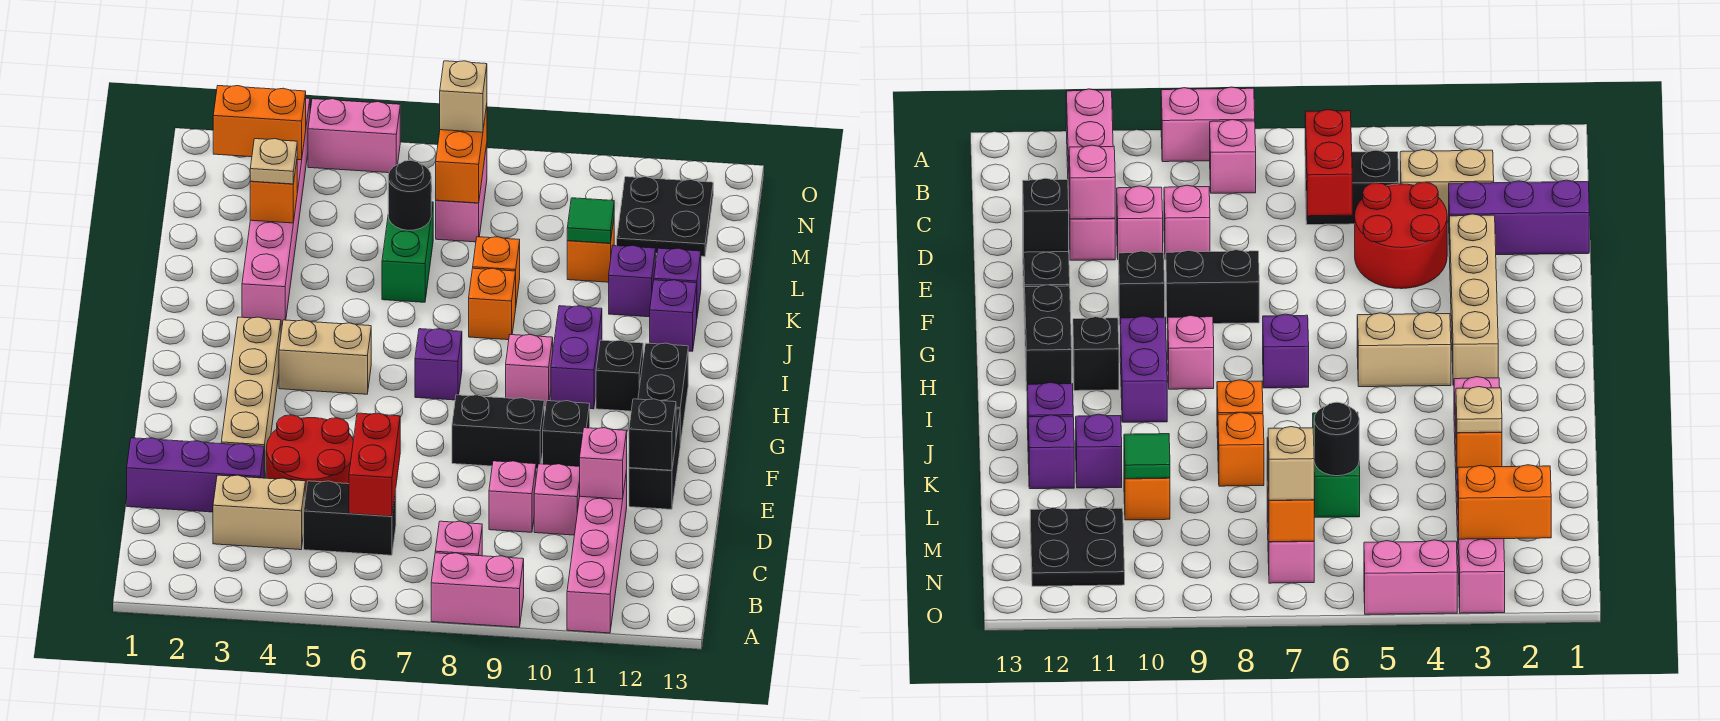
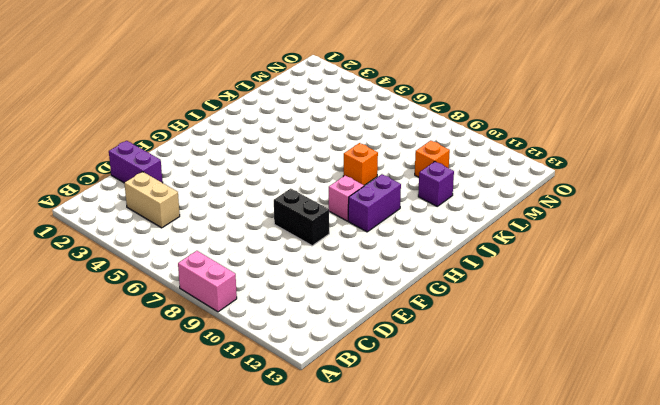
purple 1x2 brick [109,141,163,183] -> purple 1x3 brick [127,438,264,512]
none -> pink 1x4 brick [567,471,627,633]
none -> pink 1x1 brick [435,521,482,556]
none -> black 1x2 brick [304,481,396,555]
none -> red 2x2 round brick [266,415,353,497]

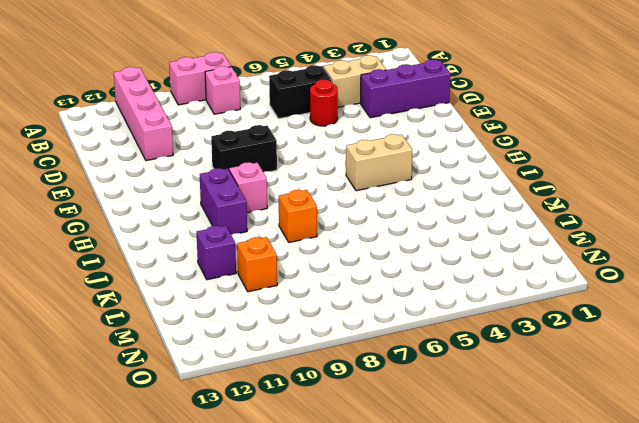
red 1x1 round brick [310,79,338,126] -> red 2x2 round brick [266,415,353,497]
none -> pink 1x1 brick [489,461,536,532]
none -> pink 1x1 brick [534,464,580,535]
none -> tan 1x4 brick [221,317,281,478]
none -> black 1x2 brick [629,409,680,509]

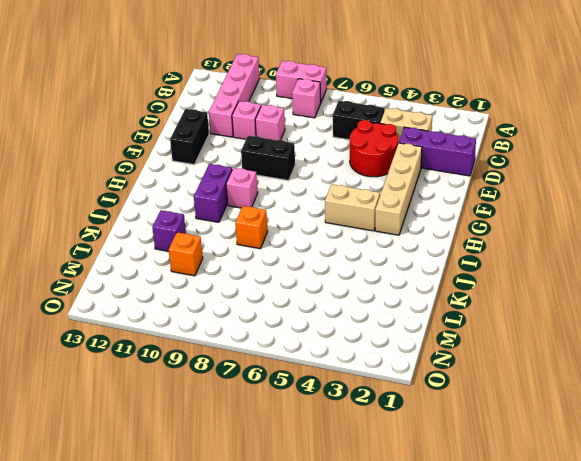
none -> black 1x1 brick [543,401,590,466]
none -> black 1x2 brick [638,343,688,445]
none -> purple 1x1 brick [415,329,462,400]
none -> black 1x1 brick [596,340,643,411]

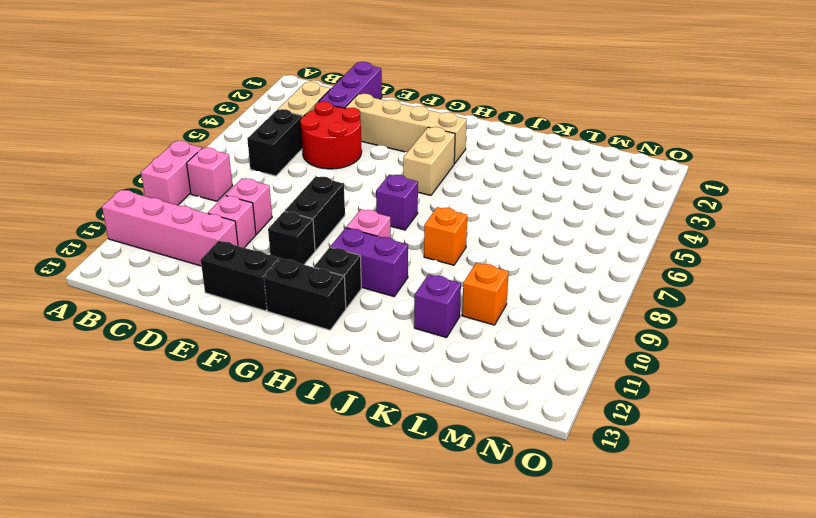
none -> pink 1x6 brick [242,98,310,325]
none -> purple 1x1 brick [650,280,697,351]
none -> green 1x2 brick [382,202,433,302]
none -> orange 1x1 brick [473,237,520,303]

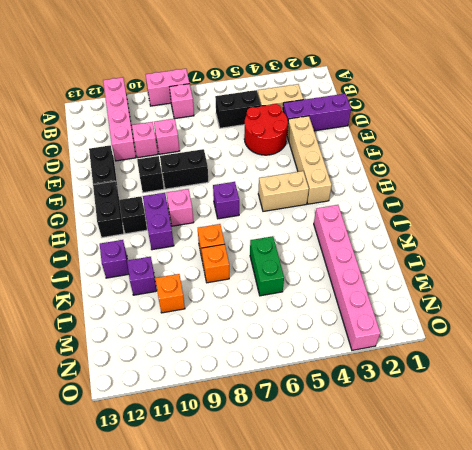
none -> purple 1x1 brick [654,248,701,316]
none -> pink 1x2 brick [436,144,487,242]
none -> black 2x2 plate [617,177,713,257]
none -> pink 1x2 brick [308,99,400,173]

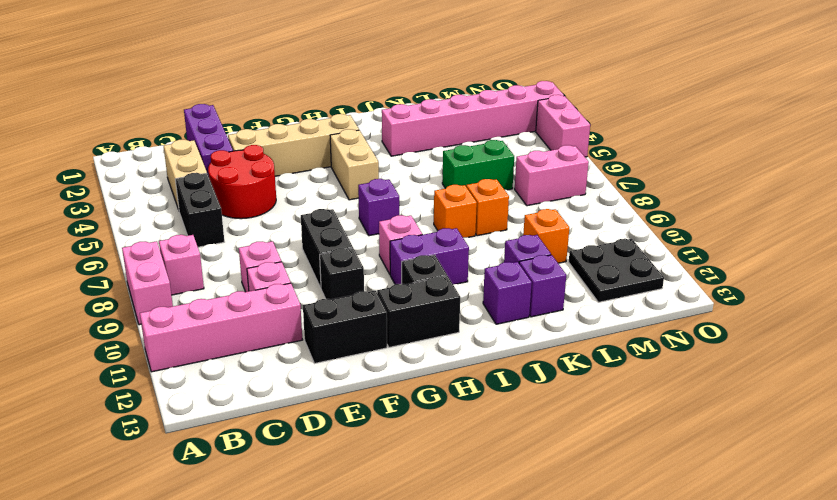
none -> red 1x2 brick [349,413,400,516]
none -> pink 1x1 brick [580,428,627,499]
none -> black 1x1 brick [629,399,676,470]
none -> orange 1x1 brick [250,161,297,223]

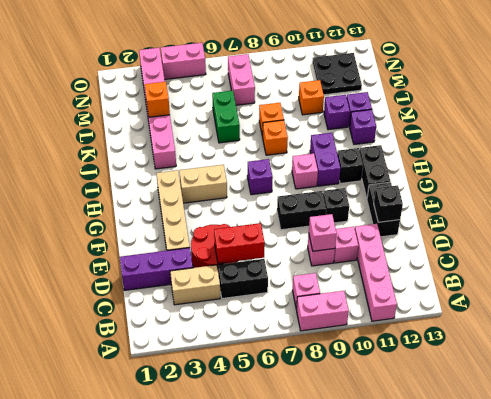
red 1x2 brick [214,223,265,264] -> red 1x2 brick turned to [349,413,400,516]
pink 1x1 brick [309,214,337,251] -> pink 1x1 brick moved to [580,428,627,499]
none -> black 1x1 round brick [388,160,431,230]
none -> green 1x1 tile [567,198,614,243]
none -> orange 1x2 brick [436,105,487,203]
none -> orange 1x2 brick [213,86,306,160]

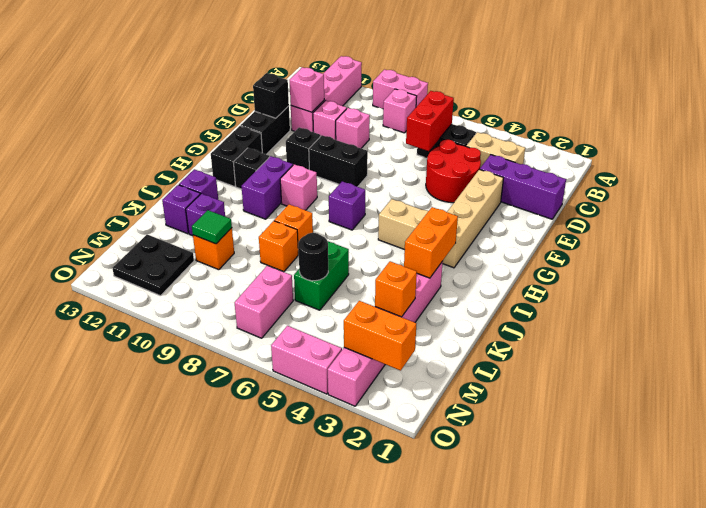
orange 1x2 brick [404,207,458,278] -> orange 1x2 brick moved to [436,105,487,203]
none -> tan 1x1 plate [250,139,297,184]
none -> tan 1x1 brick [440,61,487,132]

